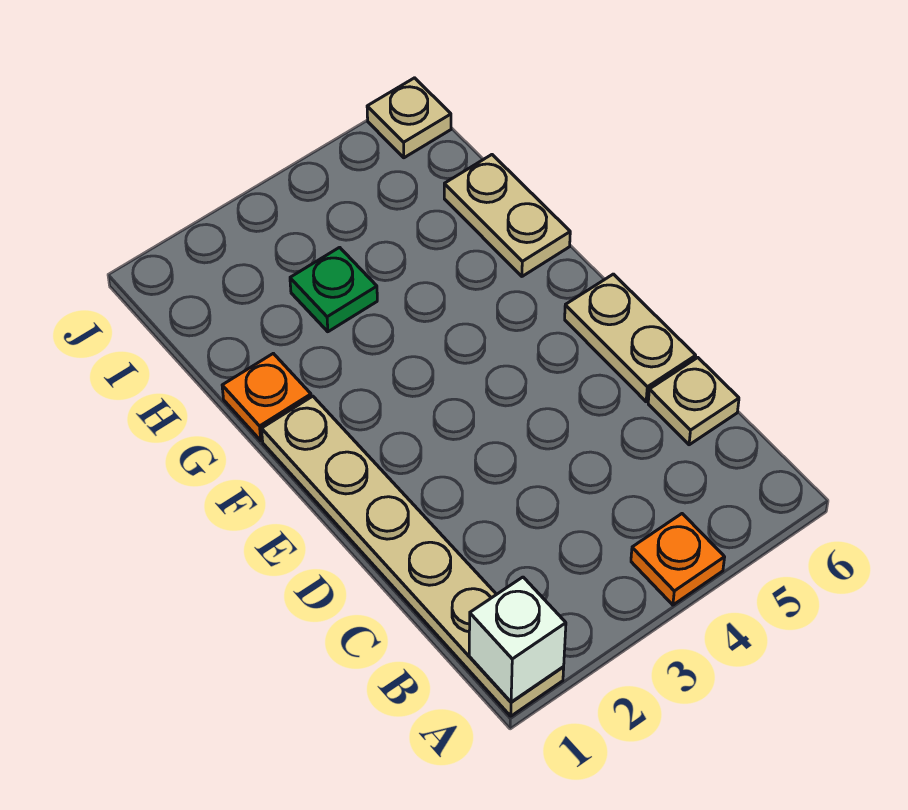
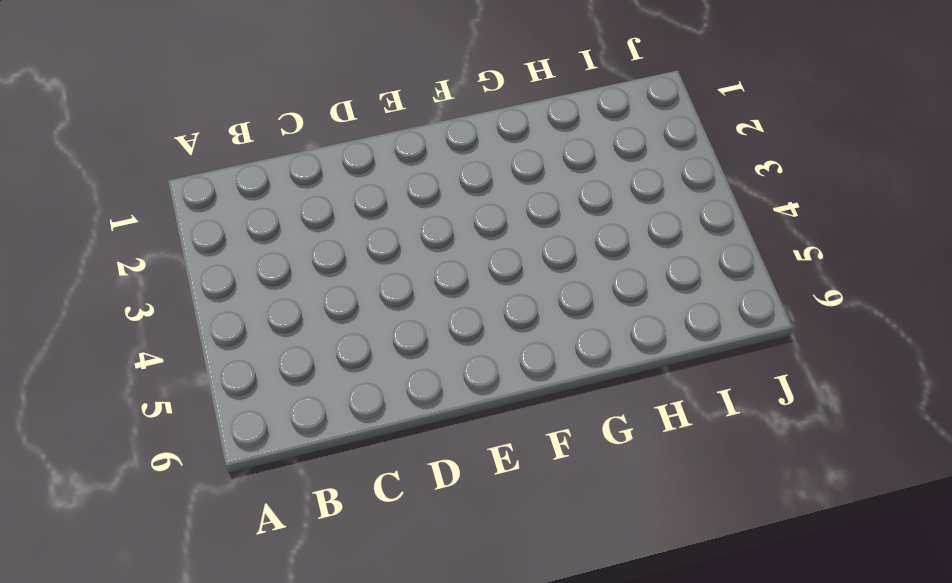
none -> tan 1x6 plate [262,396,564,716]
none -> orange 1x1 plate [631,514,725,605]

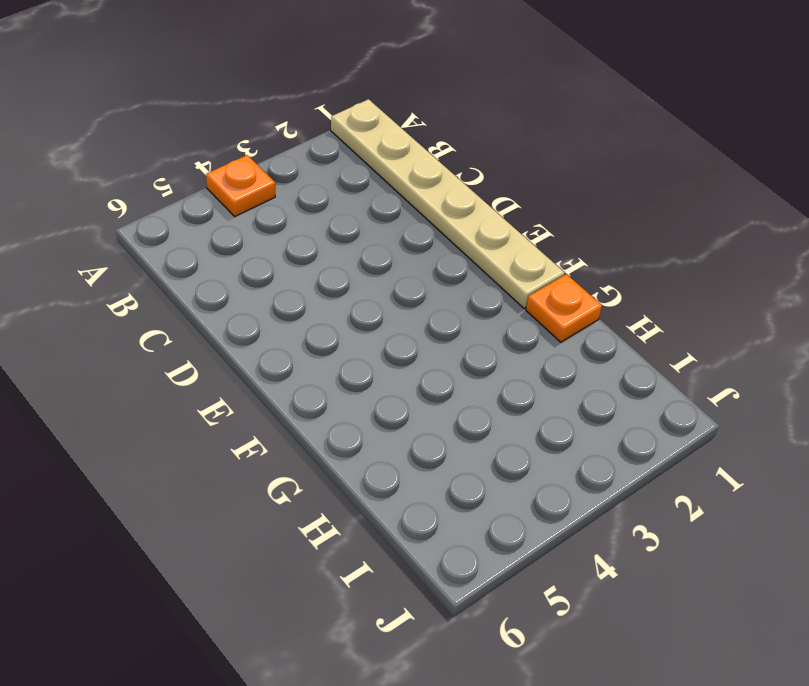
none -> tan 1x1 plate [648,358,739,445]
none -> tan 1x2 plate [565,274,696,402]

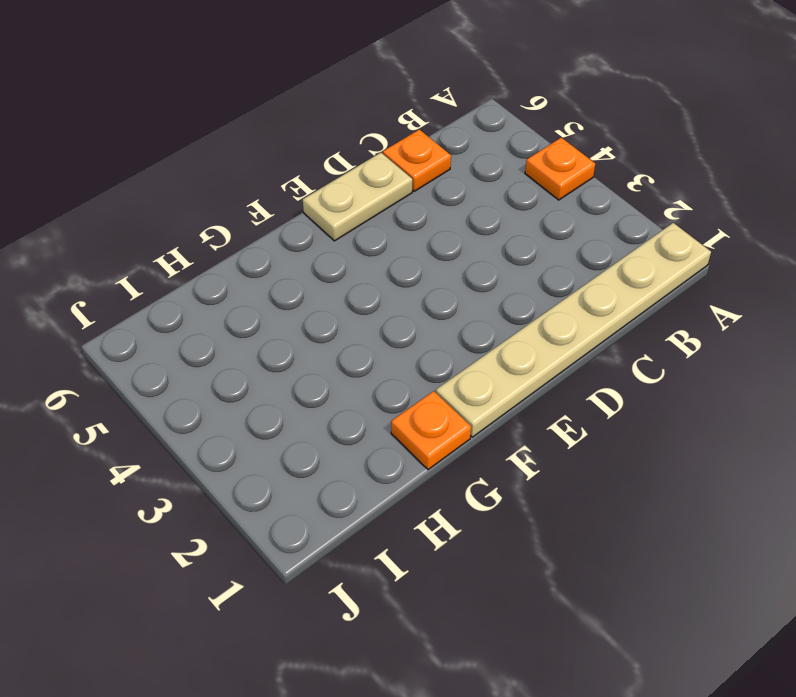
orange 1x1 plate [383,130,451,191] -> tan 1x1 plate [648,358,739,445]
none -> tan 1x2 plate [444,155,570,276]
none -> green 1x1 plate [290,247,377,332]

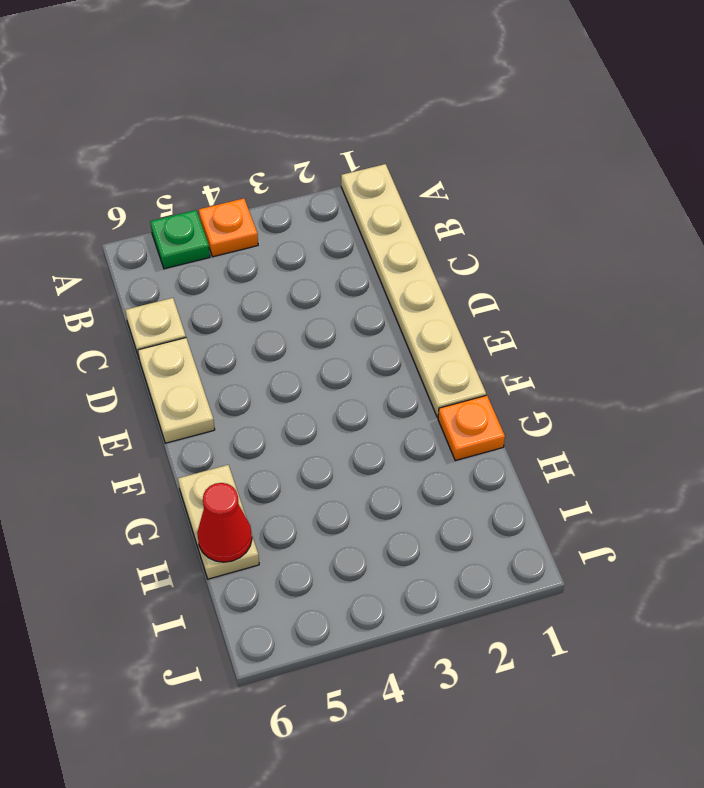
green 1x1 plate [150,210,210,269] -> green 1x1 plate moved to [290,247,377,332]
red 1x1 cone [197,483,252,562] -> none
none -> tan 1x1 plate [367,78,451,158]
none -> white 1x1 brick [469,577,566,702]

